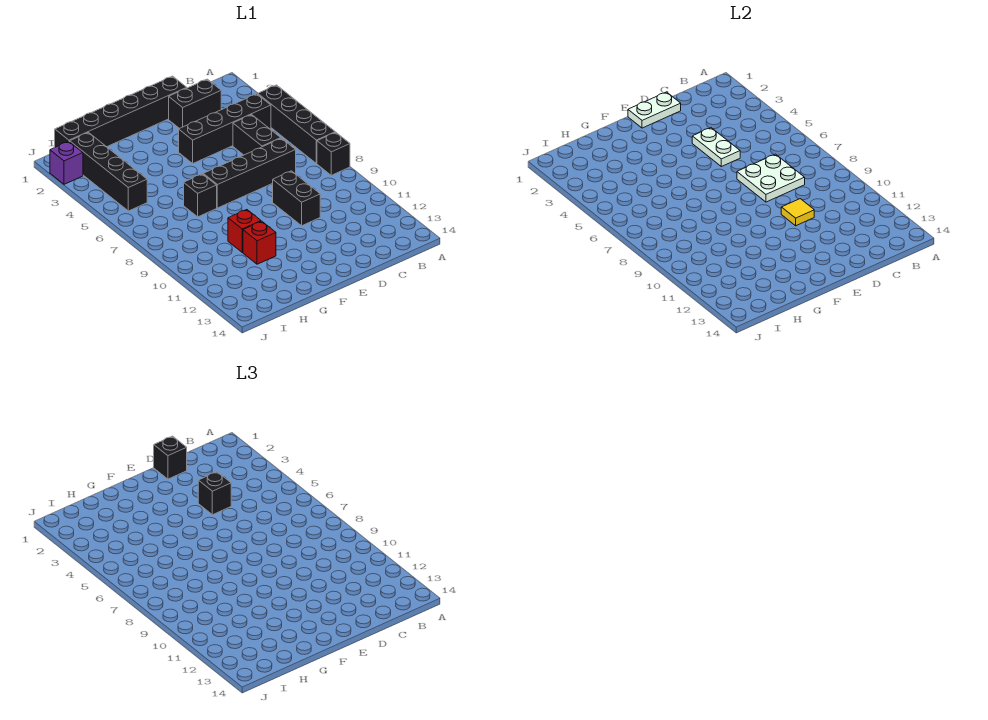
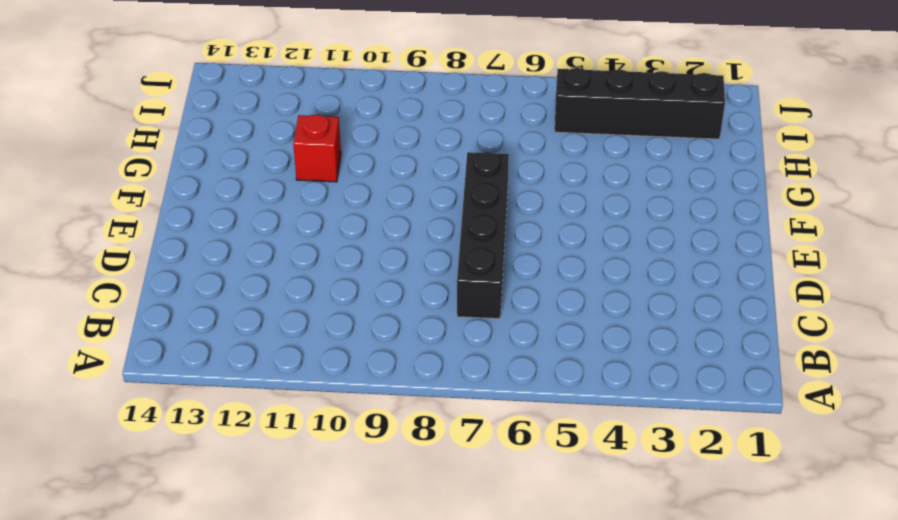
none -> black 1x4 brick [258,85,335,164]
none -> black 1x1 brick [317,132,350,175]
none -> black 1x4 brick [179,94,271,163]

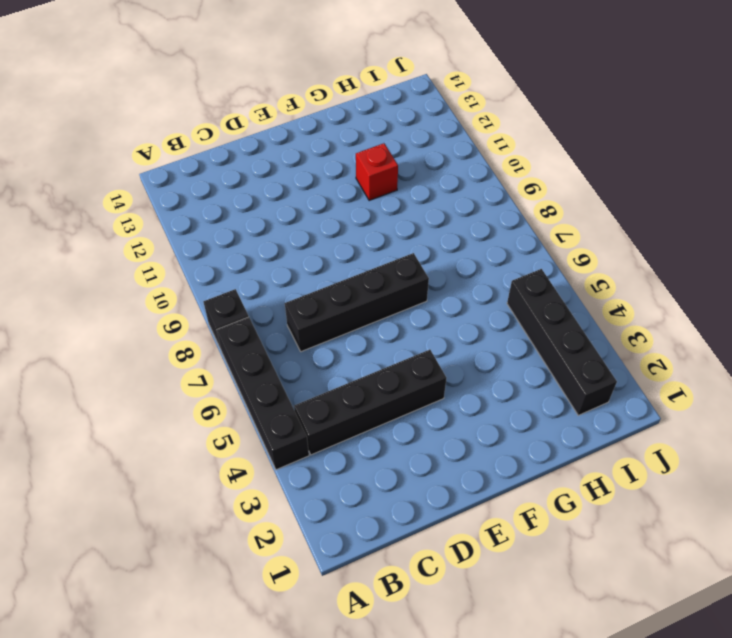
none -> black 1x2 brick [169,79,221,129]
none -> black 1x2 brick [233,115,281,155]
none -> black 1x6 brick [55,76,187,147]

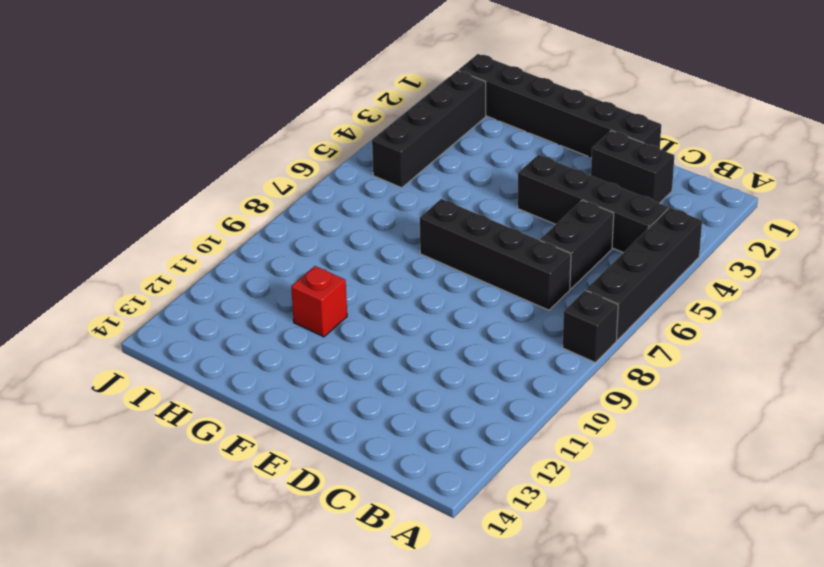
none -> black 1x2 brick [273,171,320,226]
none -> black 1x1 brick [184,174,217,217]
none -> red 1x1 brick [228,210,261,252]

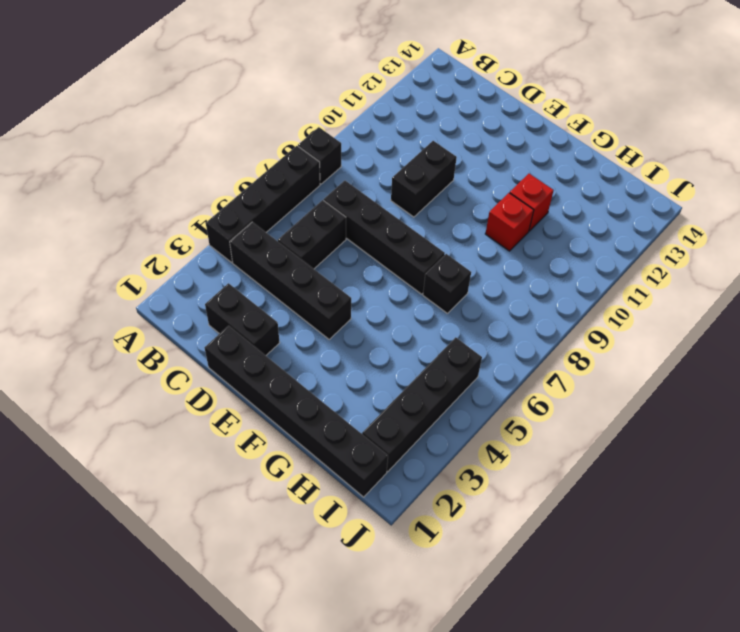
none -> purple 1x1 brick [50,141,83,184]
none -> white 2x2 plate [737,154,805,202]
none -> white 1x2 plate [628,92,681,128]

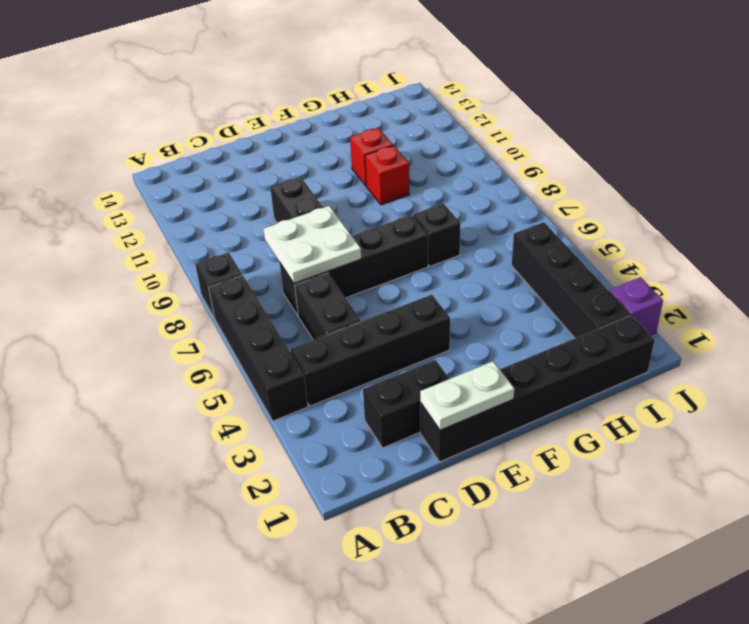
none -> white 1x2 plate [692,128,740,167]
none -> yellow 1x1 tile [781,199,814,226]
none -> black 1x1 brick [154,436,187,479]

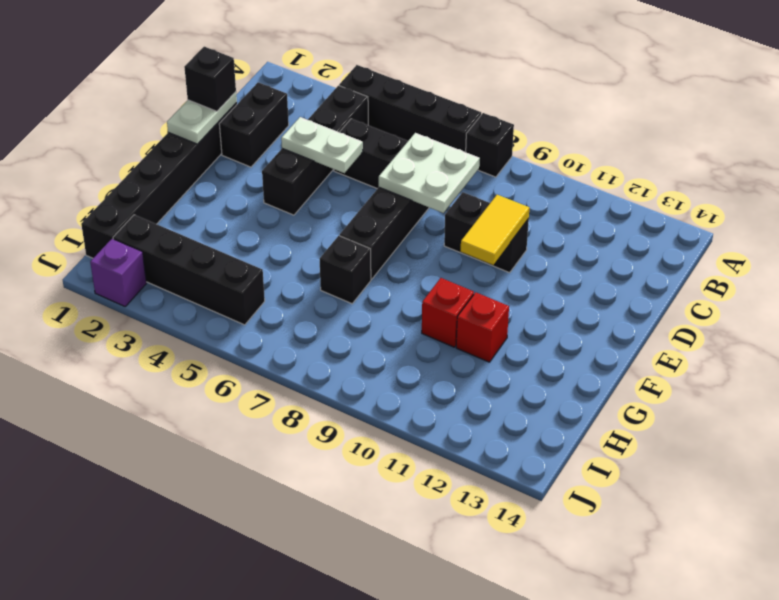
yellow 1x2 tile [461,195,529,265] -> yellow 1x1 tile [781,199,814,226]
none -> black 1x1 brick [198,472,231,515]

